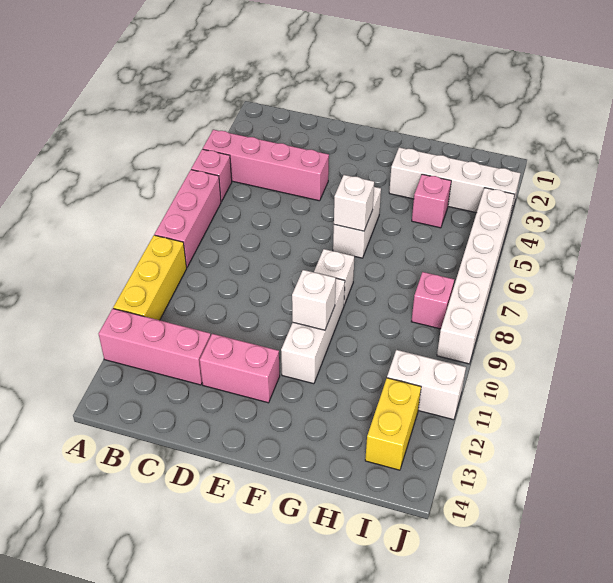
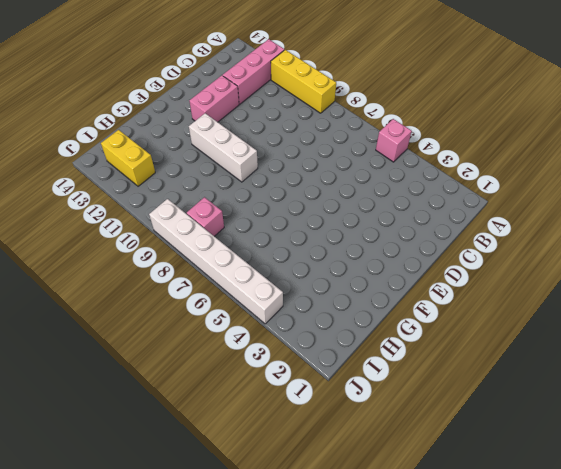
none -> pink 1x4 brick [203,130,329,201]
none -> pink 1x3 brick [154,170,221,268]
none -> white 1x2 brick [333,187,381,258]

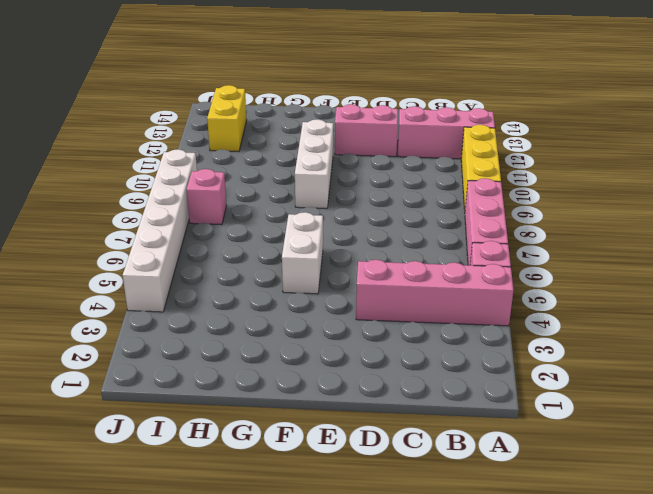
none -> white 1x1 brick [314,249,354,305]
none -> white 1x4 brick [389,147,521,217]
none -> pink 1x1 brick [412,174,451,228]

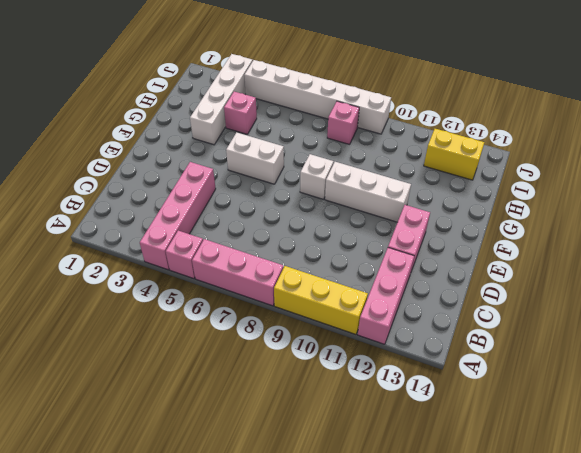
none -> white 1x2 brick [387,350,466,420]
none -> white 1x1 brick [334,175,374,231]
none -> white 1x1 brick [292,270,336,330]

